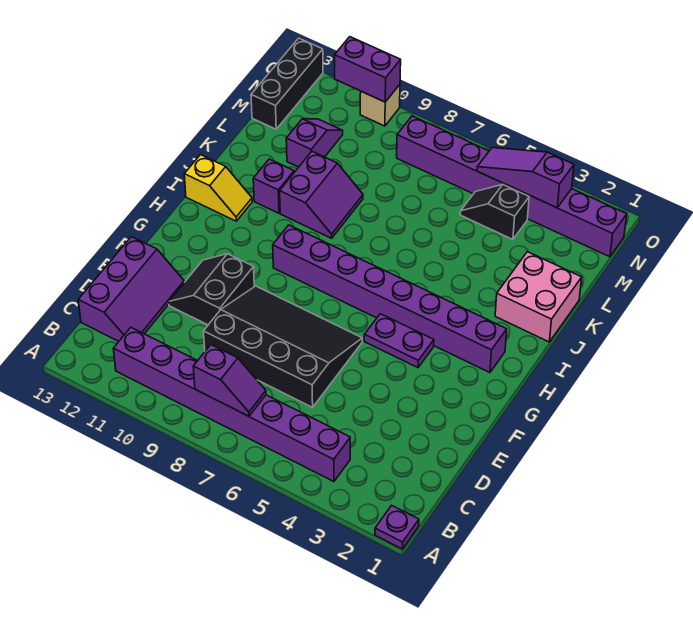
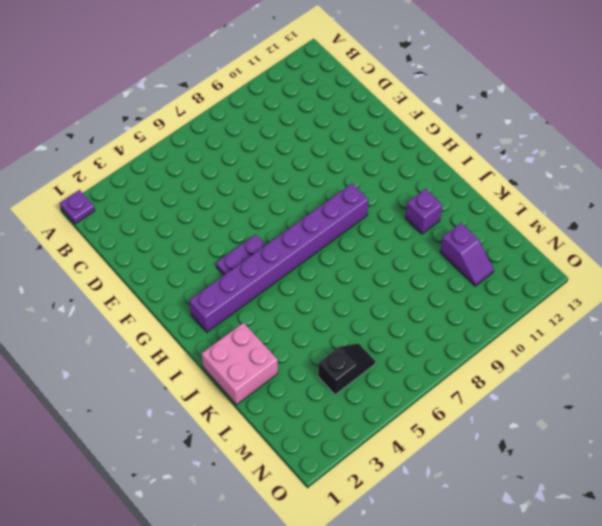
none -> purple 1x8 brick [113,327,350,482]
none -> purple 2x3 slope [78,237,184,341]
none -> black 3x4 slope [203,286,362,407]

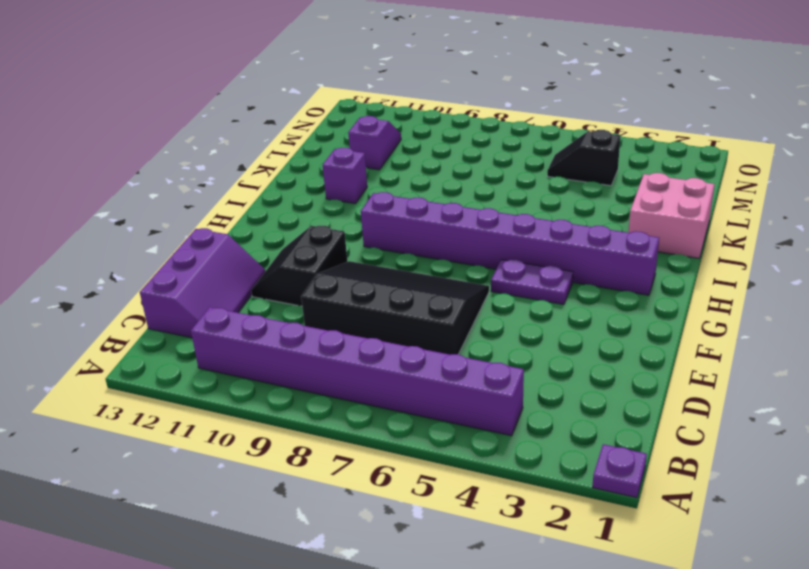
none -> yellow 1x2 slope [184,155,252,221]
none -> purple 2x2 slope [280,151,363,238]
none -> black 1x3 brick [251,38,323,129]

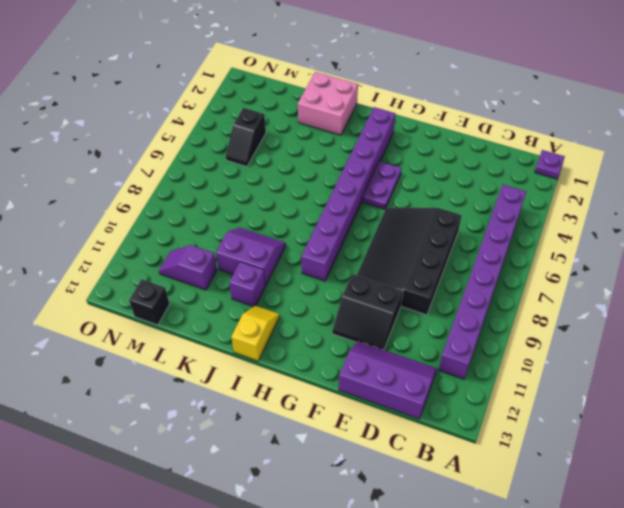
black 1x1 brick [129,279,170,325] -> black 1x3 brick [251,38,323,129]
none -> purple 1x8 brick [397,116,627,257]
none -> tan 1x1 brick [360,85,400,126]
none -> purple 1x2 slope [193,345,266,416]

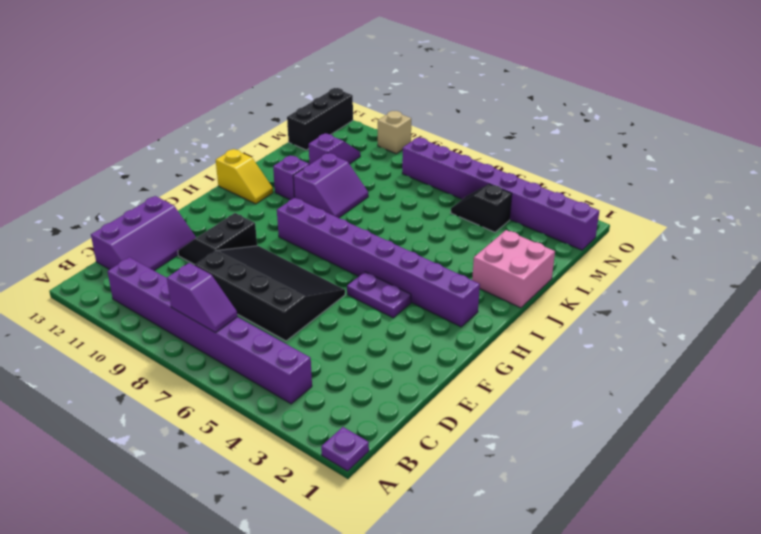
none -> purple 1x3 slope [477,148,574,208]
none -> purple 1x2 brick [335,37,401,102]

